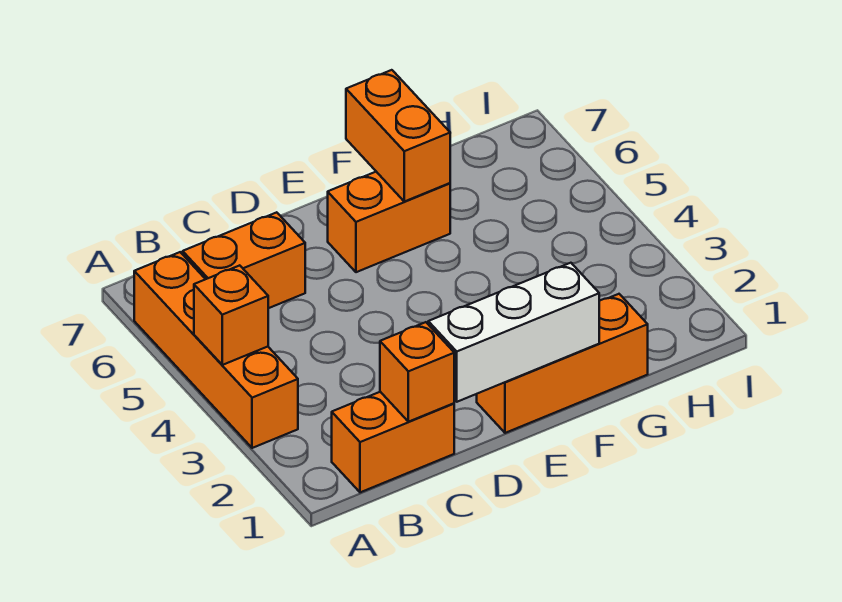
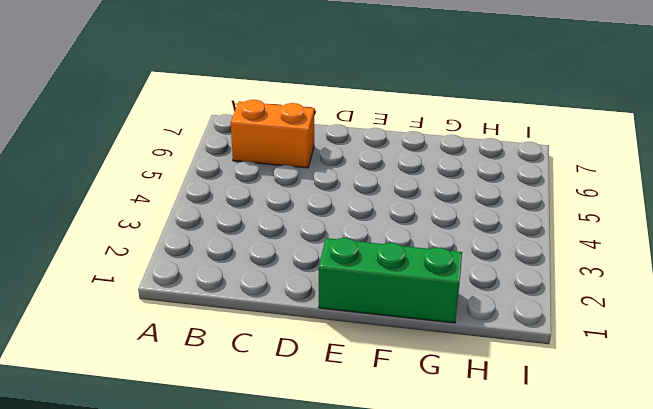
green 1x3 brick [319,238,462,323] -> orange 1x3 brick [477,294,648,433]
none -> orange 1x4 brick [134,252,298,448]
none -> orange 1x2 brick [332,392,454,492]

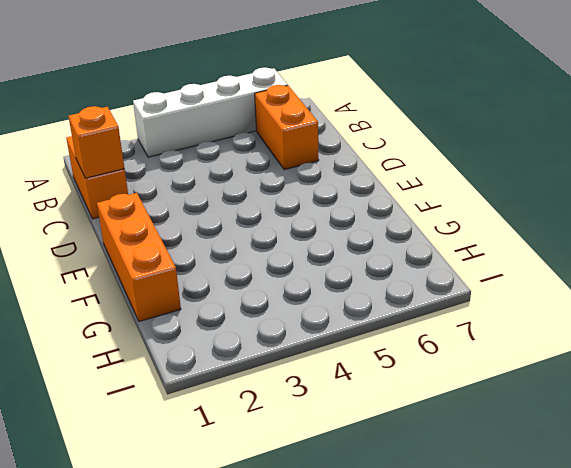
white 1x4 brick [133,68,288,157] -> orange 1x4 brick [134,252,298,448]
none -> orange 1x2 brick [328,172,450,272]
none -> orange 1x1 brick [194,265,268,365]

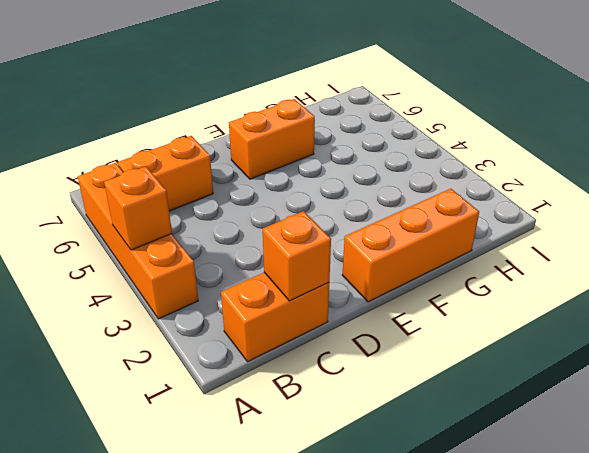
none -> white 1x3 brick [428,263,599,402]
none -> orange 1x2 brick [346,70,450,202]

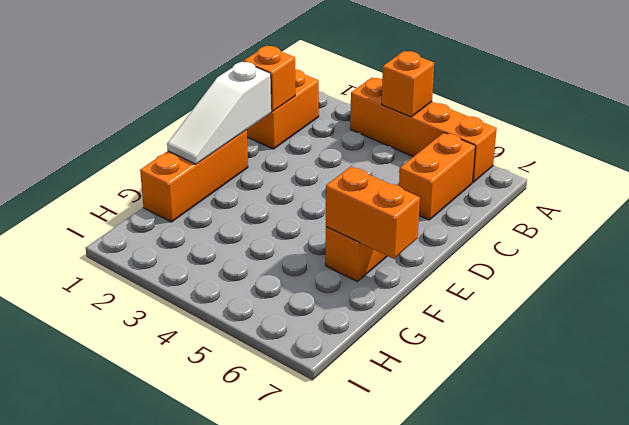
white 1x3 slope [167,61,272,164] -> white 1x3 brick [428,263,599,402]

